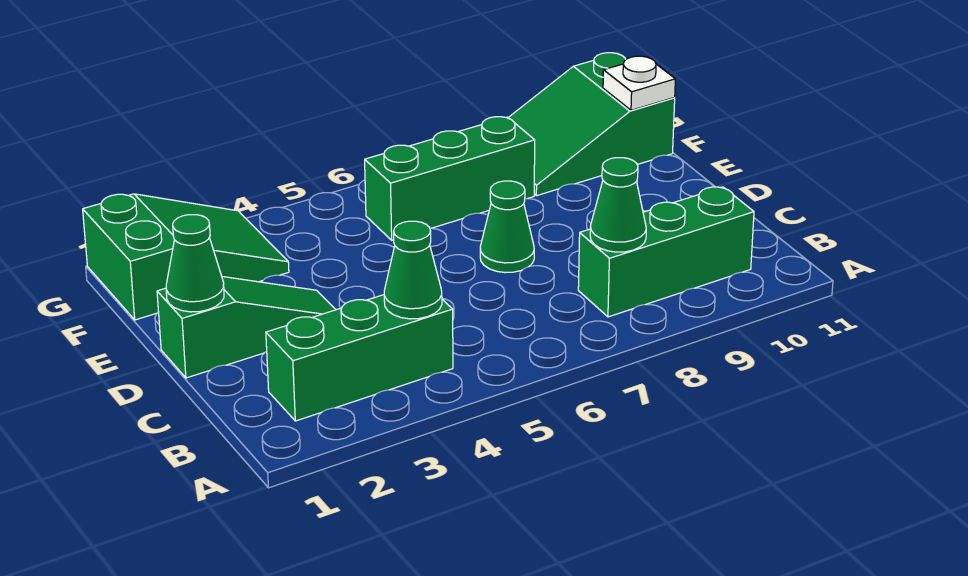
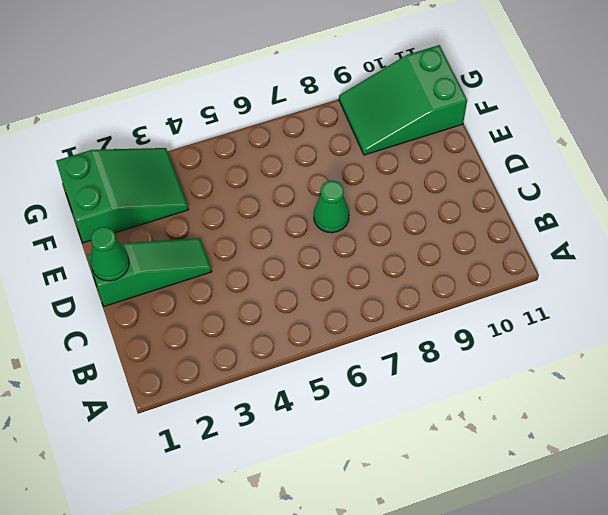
none -> green 1x3 brick [266,295,453,421]
none -> green 1x3 brick [578,187,754,317]

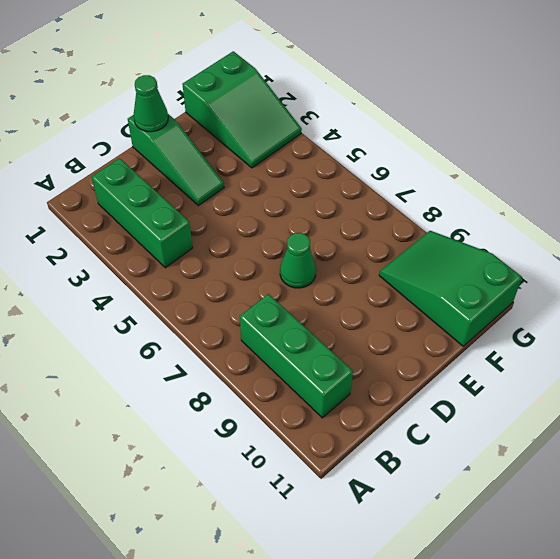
none -> green 1x3 brick [365,117,535,240]
none -> green 1x1 cone [384,221,442,319]

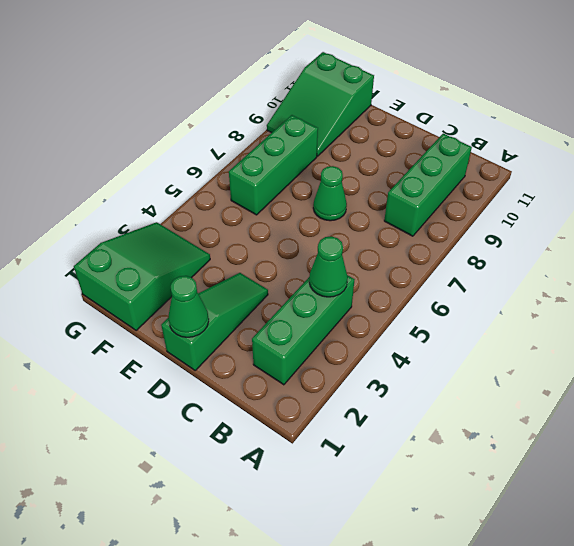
none -> green 1x1 cone [590,158,646,252]
none -> white 1x1 plate [603,56,675,110]

